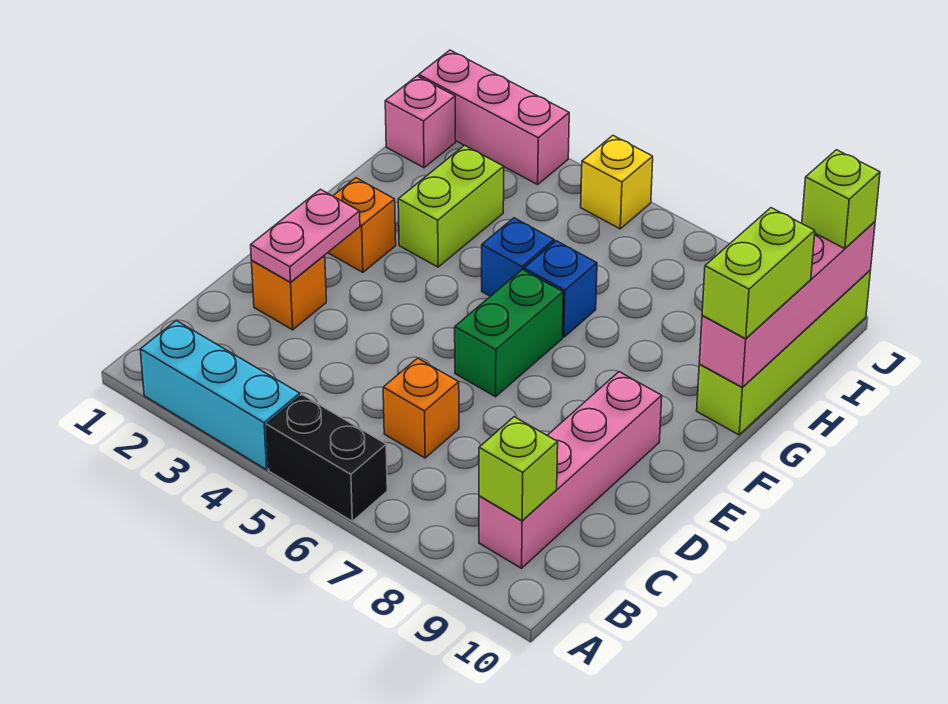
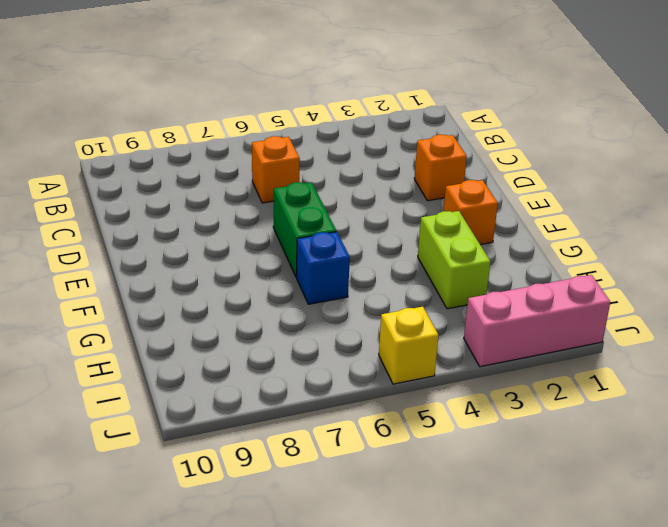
none -> cyan 1x3 brick [140,320,300,470]
none -> black 1x2 brick [266,395,387,521]
none -> pink 1x4 brick [479,372,662,568]

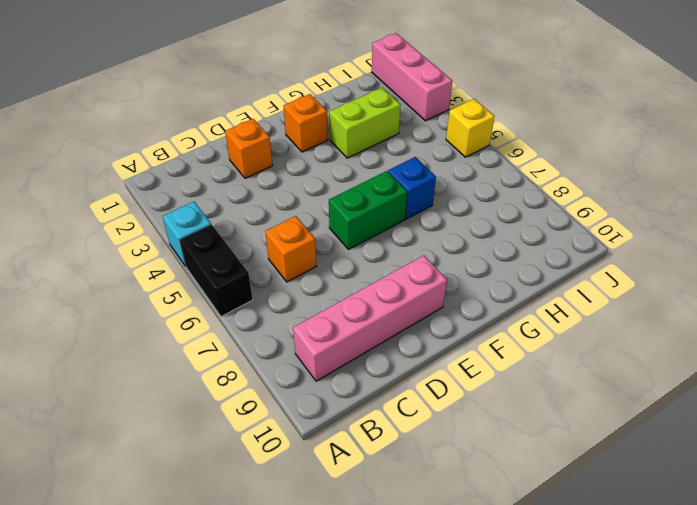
cyan 1x1 brick [163,202,211,266] -> cyan 1x3 brick [140,320,300,470]
none -> blue 1x1 brick [482,218,554,296]
none -> lime 1x4 brick [697,271,870,435]
none -> pink 1x1 brick [385,76,455,168]

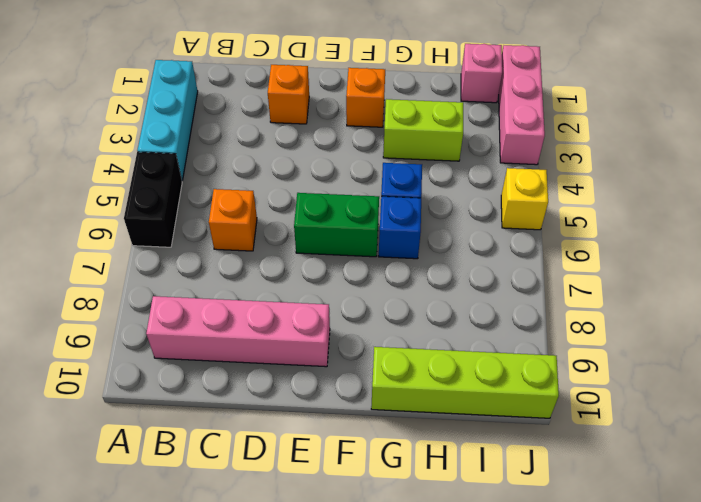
none -> lime 1x1 brick [479,417,558,521]
none -> pink 1x2 plate [251,189,360,282]
none -> pink 1x4 brick [699,222,875,387]

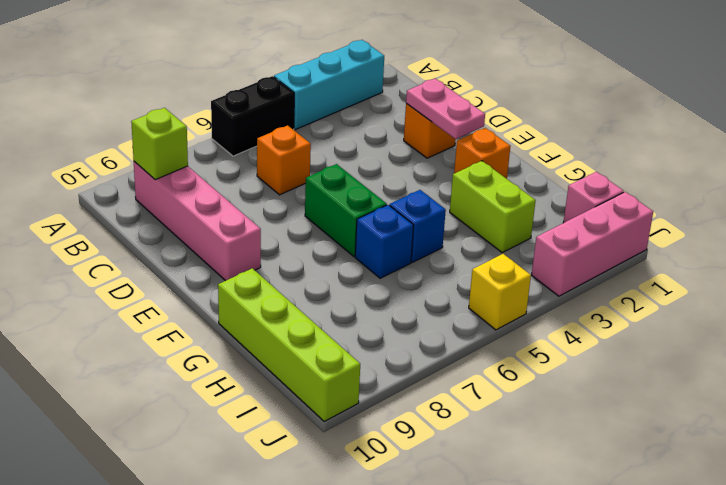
none -> pink 1x4 brick [699,222,875,387]
none -> lime 1x2 brick [702,208,815,339]
none -> lime 1x1 brick [802,150,880,249]

